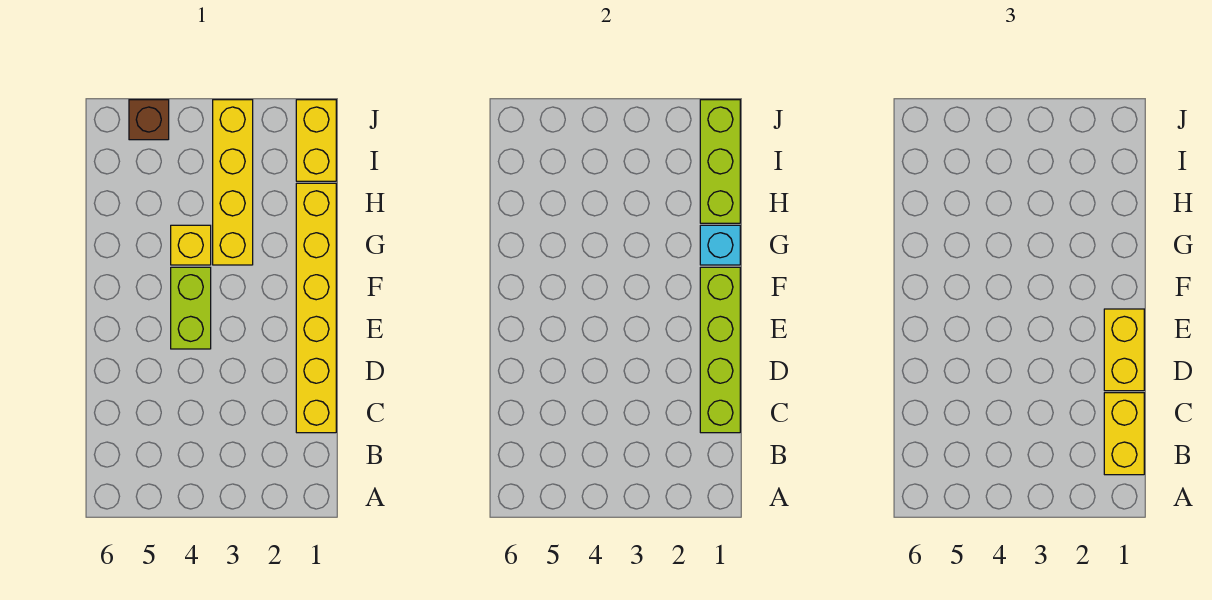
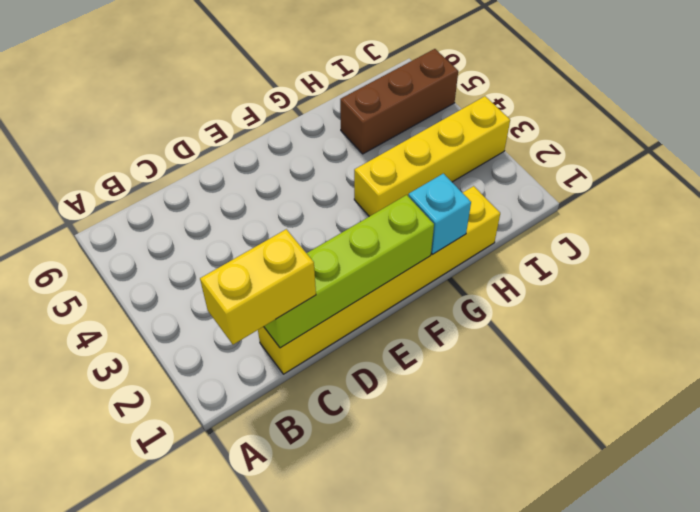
brown 1x3 brick [340,49,458,154] -> brown 1x1 brick [129,100,169,140]
none -> lime 1x2 brick [171,267,211,349]
none -> yellow 1x1 brick [171,225,211,265]

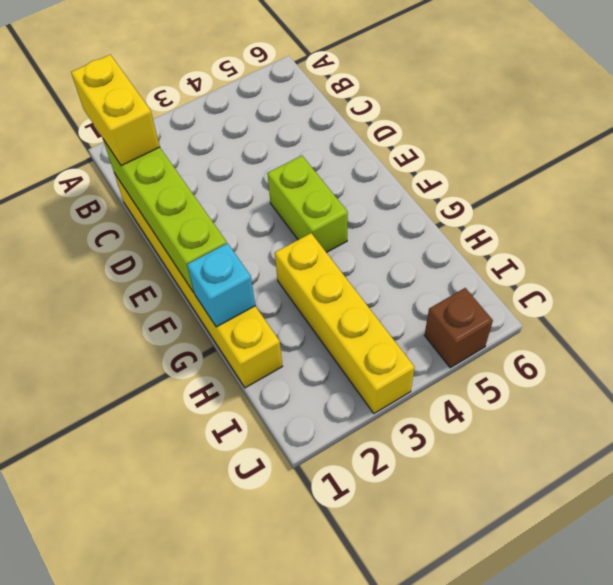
none -> yellow 1x1 brick [171,225,211,265]
none -> yellow 1x2 brick [296,100,336,181]

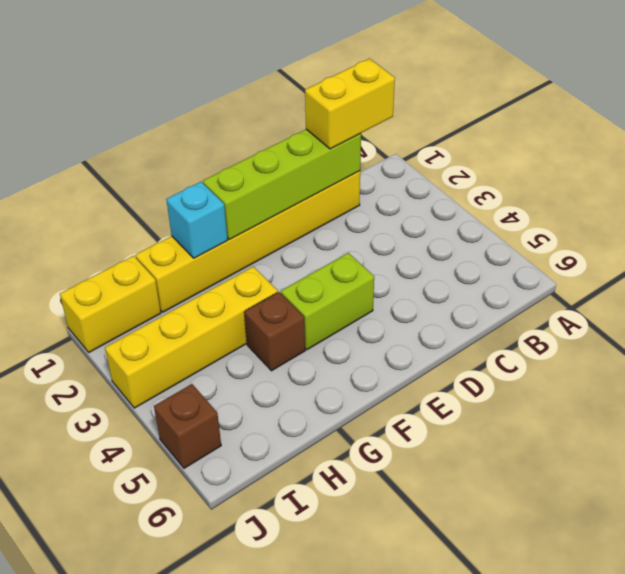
brown 1x1 brick [244,292,305,371] -> yellow 1x1 brick [171,225,211,265]
none -> lime 1x3 brick [700,100,740,223]
none -> yellow 1x2 brick [1104,309,1144,391]

